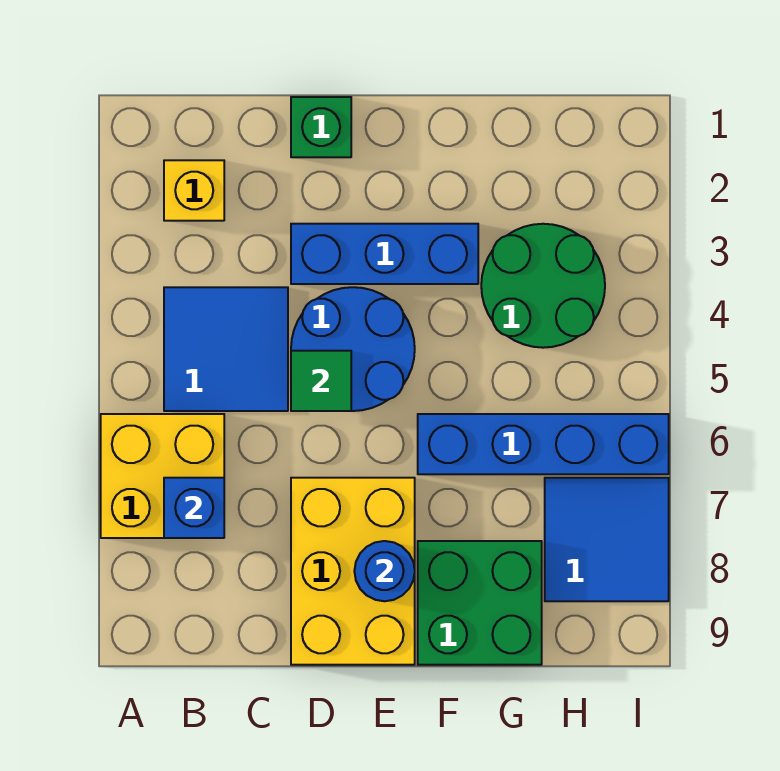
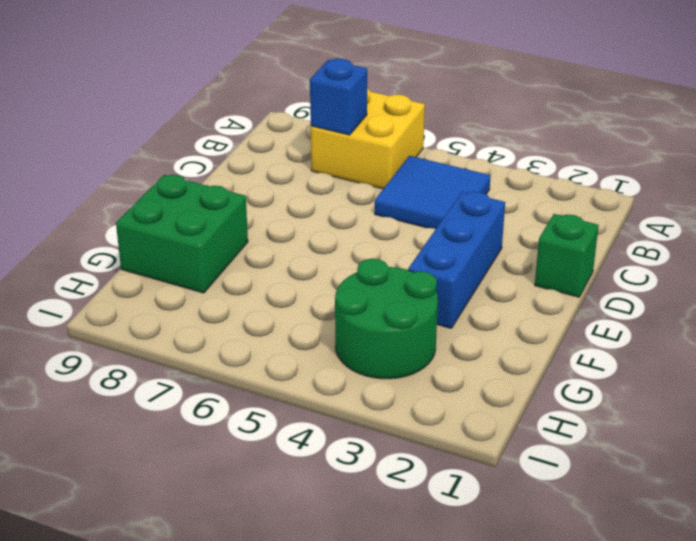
none -> yellow 1x1 brick [164,160,224,221]
none -> blue 2x2 round brick [291,287,415,411]
none -> yellow 2x3 brick [291,478,415,665]

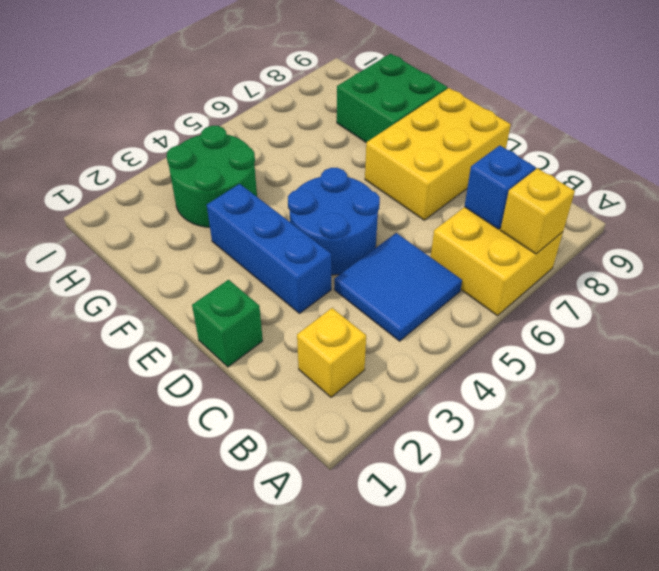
yellow 1x1 brick [500,168,575,254] -> none
none -> blue 1x4 brick [418,414,669,474]
none -> blue 2x2 tile [545,478,669,601]
none -> green 1x1 tile [291,351,351,411]

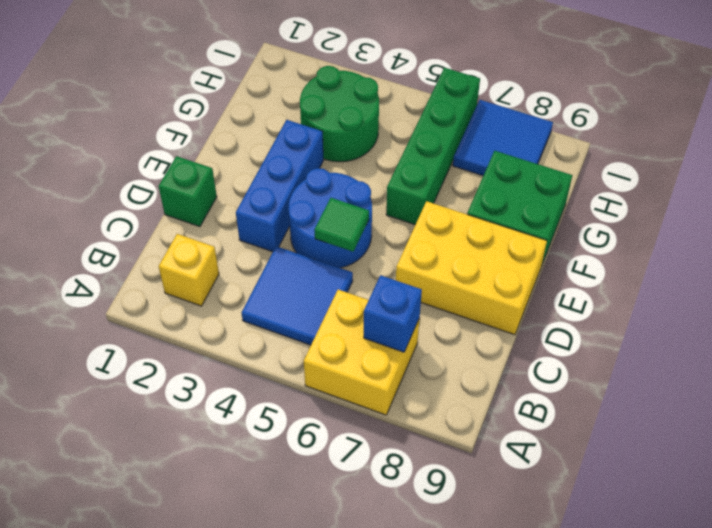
green 1x4 brick [386,68,480,225] -> blue 1x4 brick [418,414,669,474]
none -> blue 1x1 round brick [354,541,415,601]

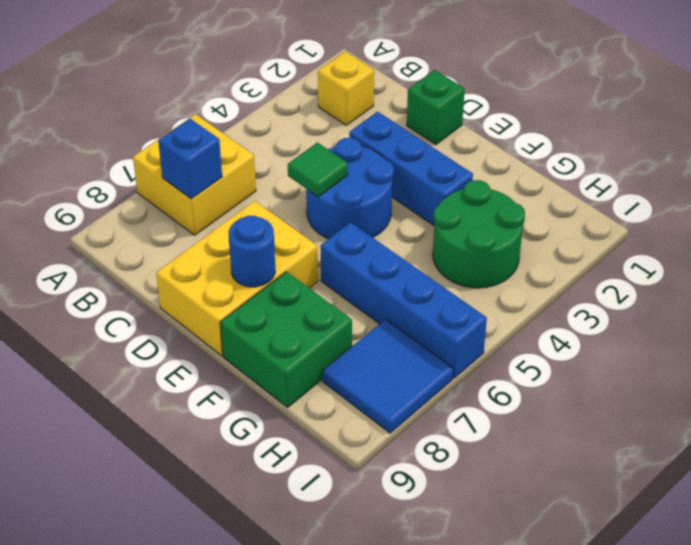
none -> blue 2x2 tile [164,287,288,411]

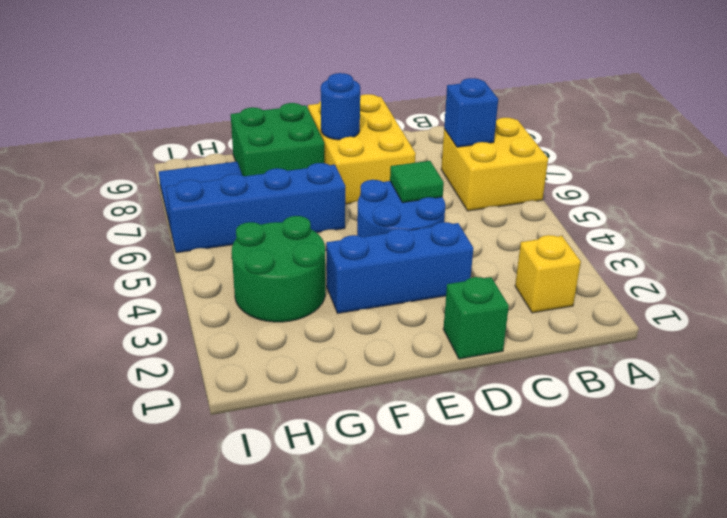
none -> blue 2x2 tile [164,287,288,411]

